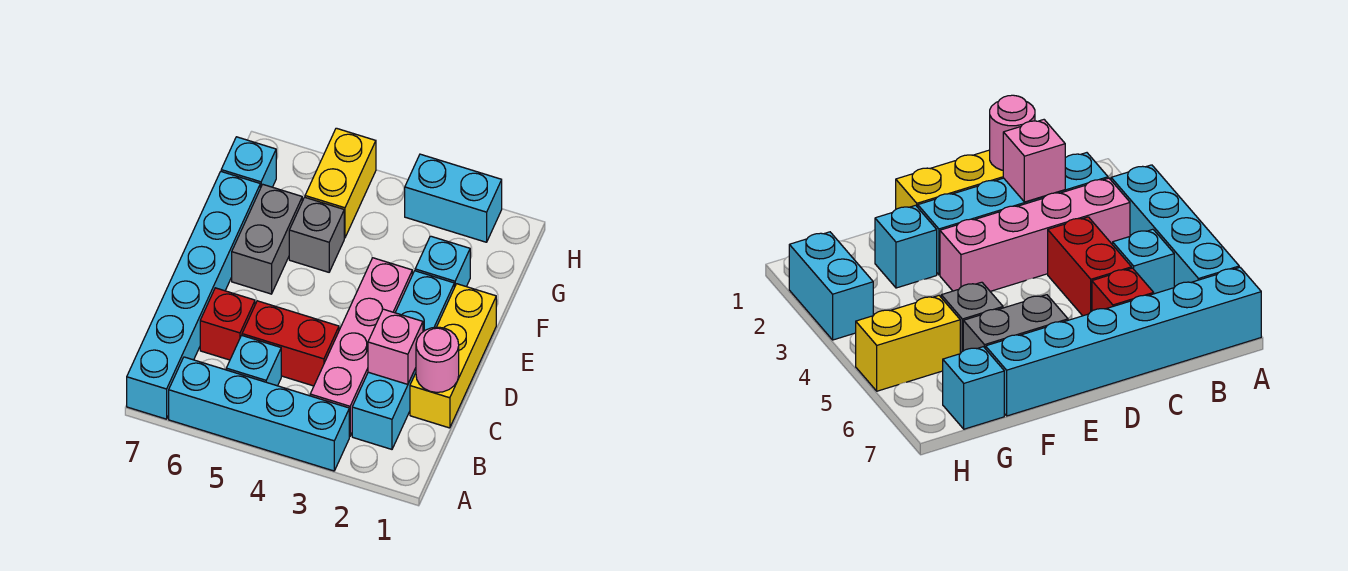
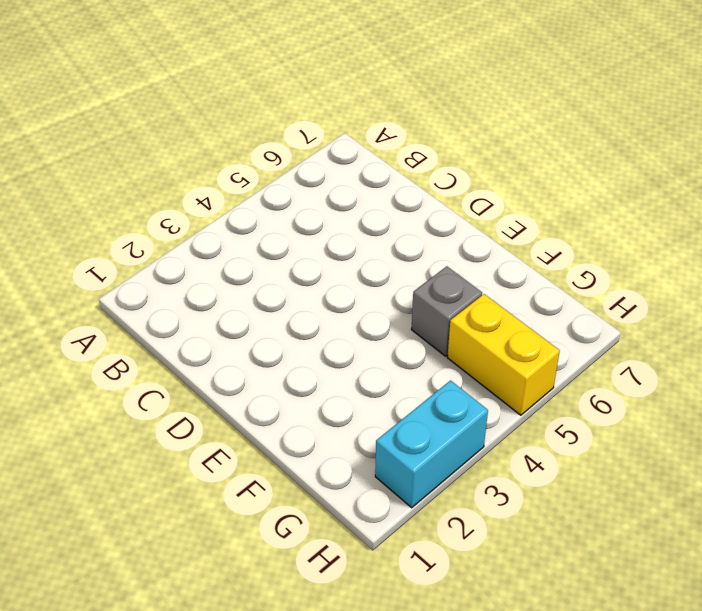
none -> cyan 1x4 brick [169,357,349,471]
none -> cyan 1x6 brick [127,172,260,419]
none -> cyan 1x4 brick [352,271,454,449]

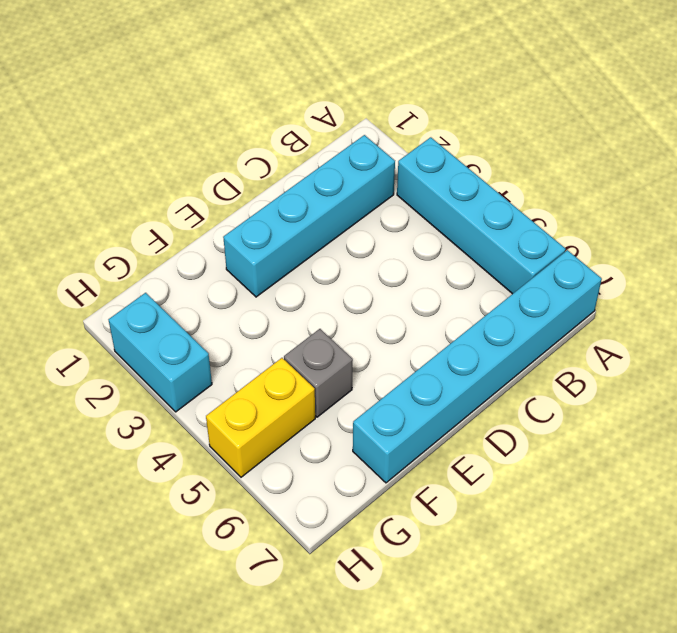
none -> pink 1x4 brick [310,258,412,436]
none -> cyan 1x1 brick [226,335,281,386]
none -> yellow 1x3 brick [410,284,496,428]

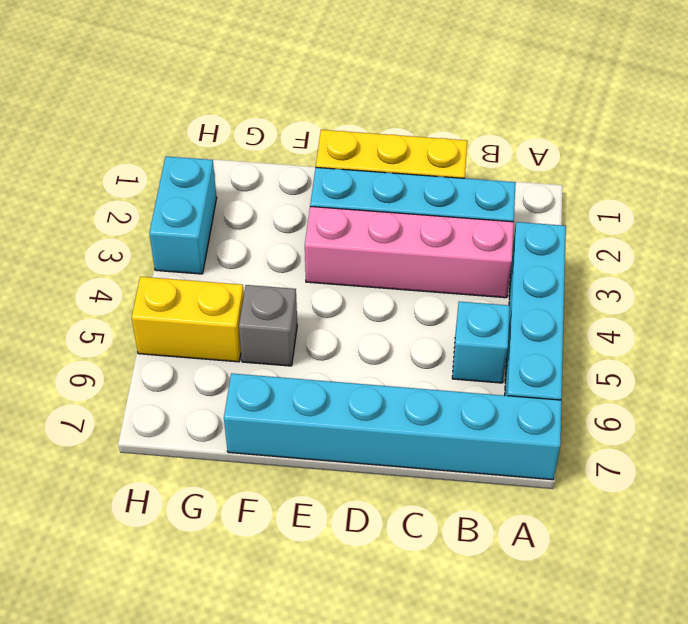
none -> red 1x2 brick [242,301,339,386]
none -> red 1x1 brick [200,288,255,360]
none -> grey 1x2 brick [232,184,302,294]

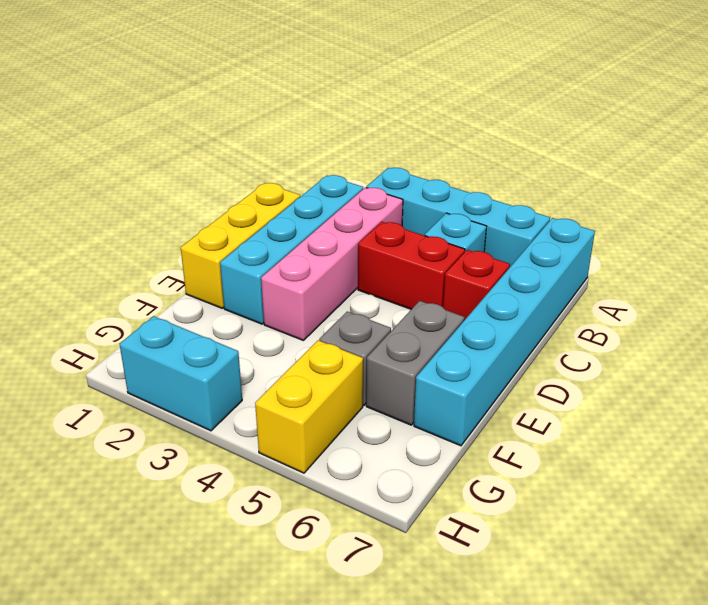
none -> cyan 1x1 brick [415,236,470,287]
none -> cyan 1x1 brick [221,137,276,188]
none -> pink 1x1 round brick [416,327,459,392]

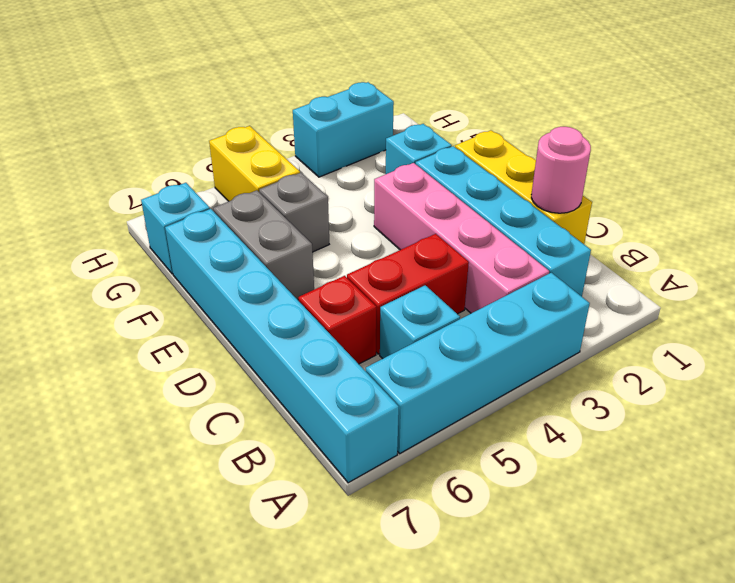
none -> pink 1x1 brick [368,309,423,384]

